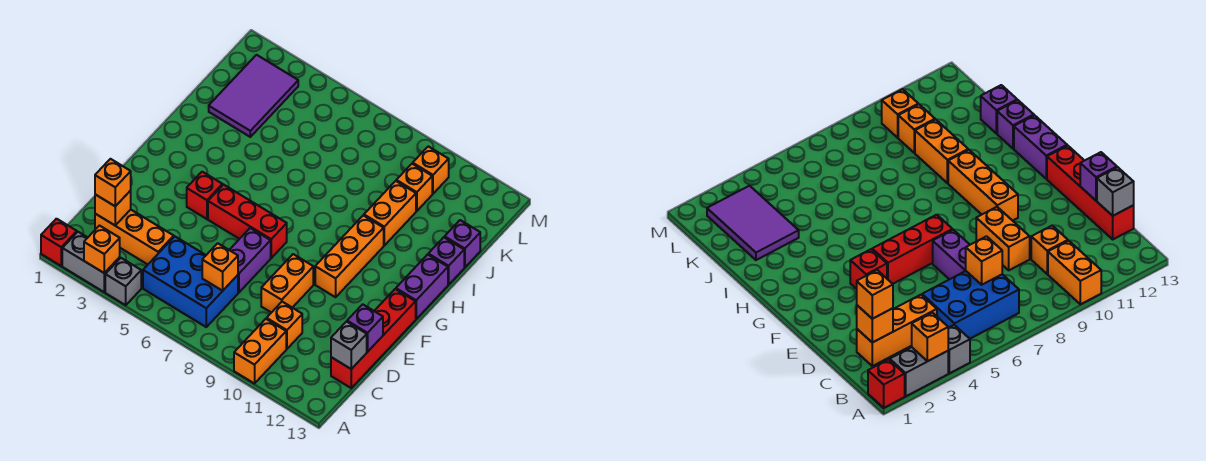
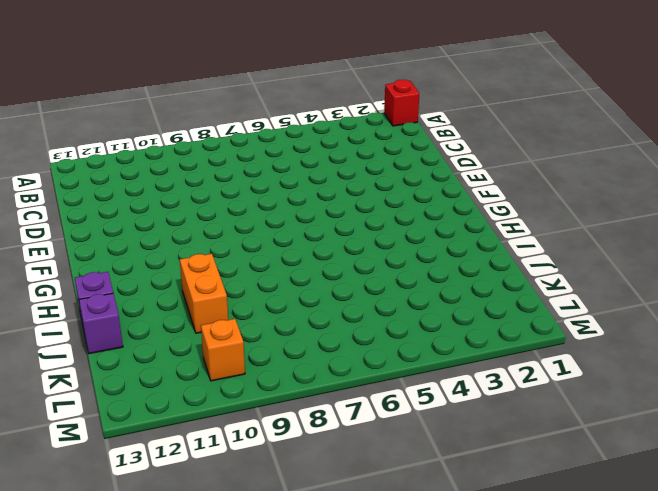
none -> grey 1x2 brick [62,232,120,292]
none -> grey 1x1 brick [105,258,141,305]
none -> orange 1x2 brick [234,319,286,384]

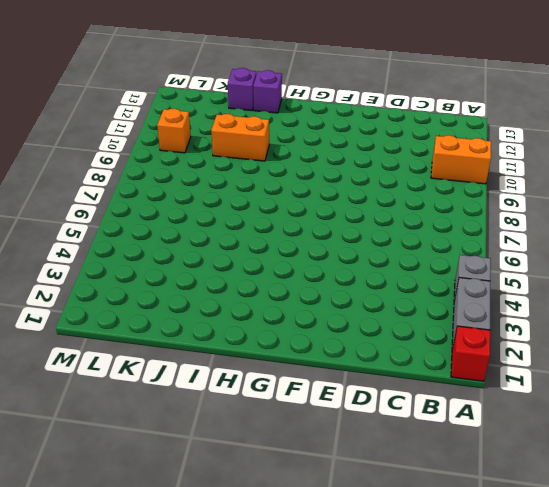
none -> blue 2x3 brick [143,236,238,327]
none -> orange 1x3 brick [95,210,174,264]
none -> orange 1x1 brick [267,302,302,349]

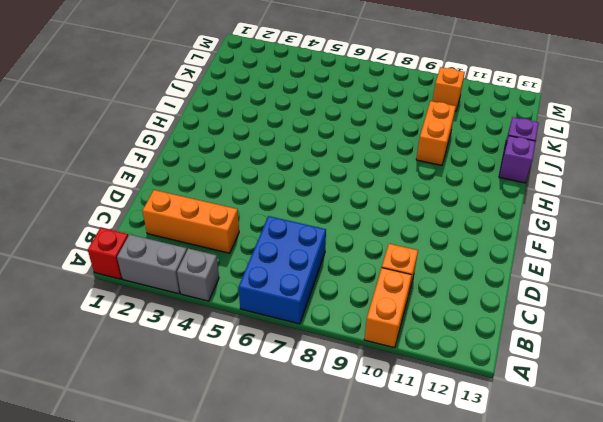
blue 2x3 brick [238,216,326,324] -> blue 2x3 brick turned to [143,236,238,327]
none -> red 1x4 brick [331,289,416,388]
none -> purple 1x2 brick [230,228,271,293]
none -> orange 1x2 brick [261,254,313,313]

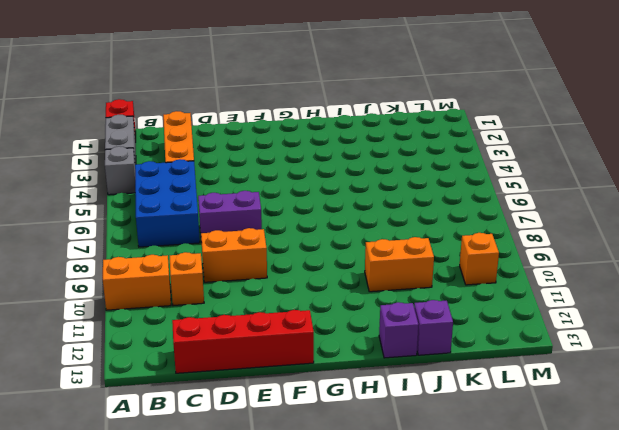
none -> red 1x1 brick [187,172,222,219]
none -> red 1x3 brick [208,185,287,258]
none -> orange 1x3 brick [315,215,384,297]

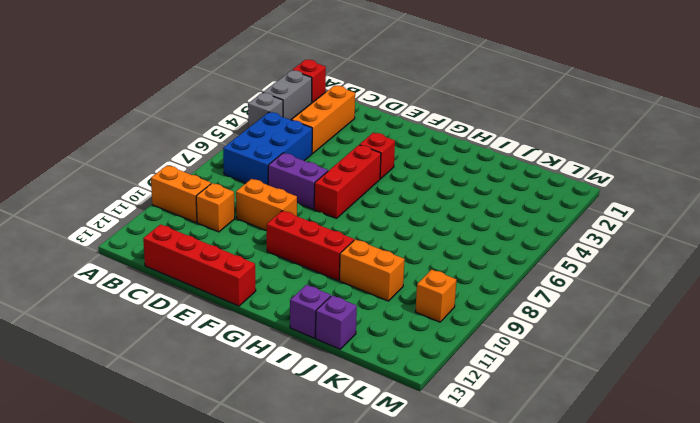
red 1x3 brick [267,211,354,280] -> orange 1x3 brick [315,215,384,297]
none -> purple 1x2 brick [396,255,448,319]
none -> purple 2x3 tile [209,55,298,137]
none -> orange 1x1 brick [396,164,432,211]

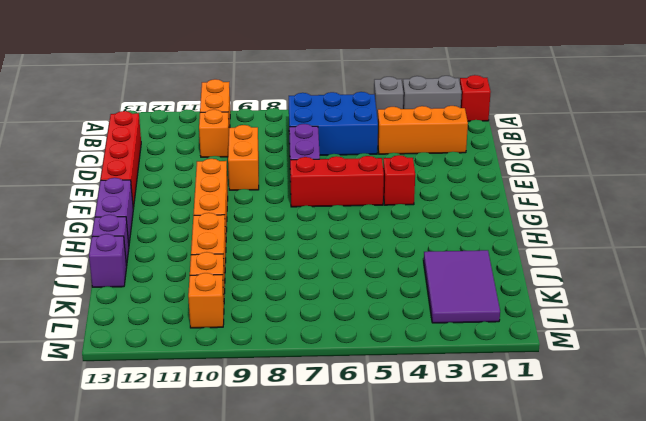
none -> orange 1x1 brick [84,226,120,273]
none -> orange 1x1 brick [95,191,131,226]
none -> orange 1x1 brick [202,243,238,291]

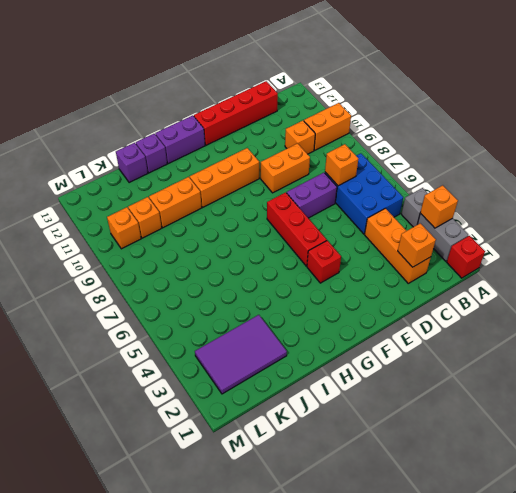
none -> grey 1x1 brick [331,322,367,369]
none -> purple 1x1 brick [347,304,383,352]
none -> orange 1x1 brick [95,159,131,206]

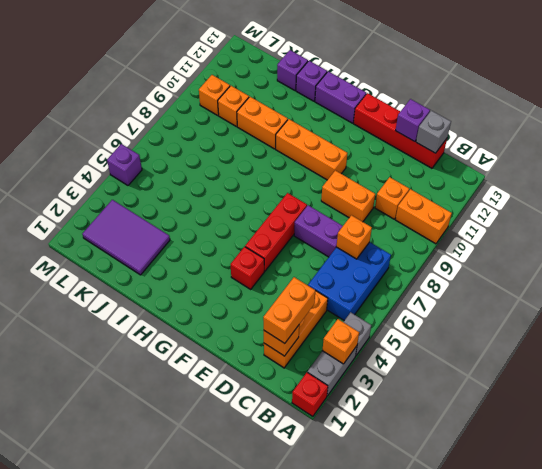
orange 1x2 brick [263,277,315,343] -> orange 1x1 brick [95,159,131,206]
purple 1x1 brick [107,144,142,185] -> none

